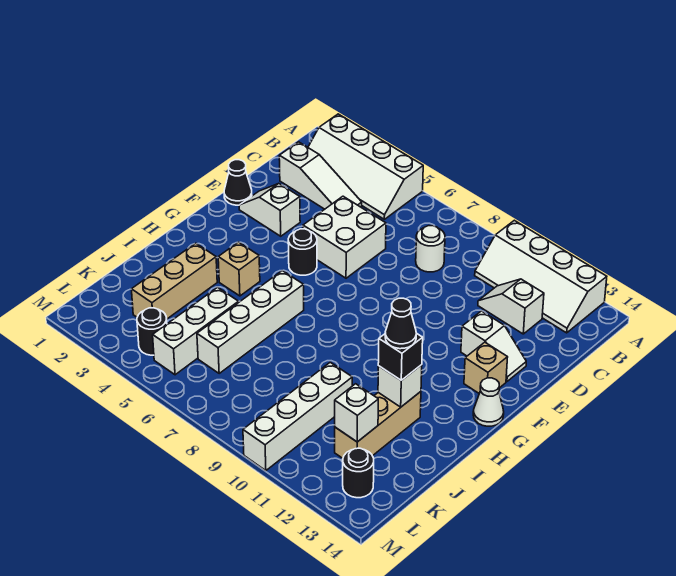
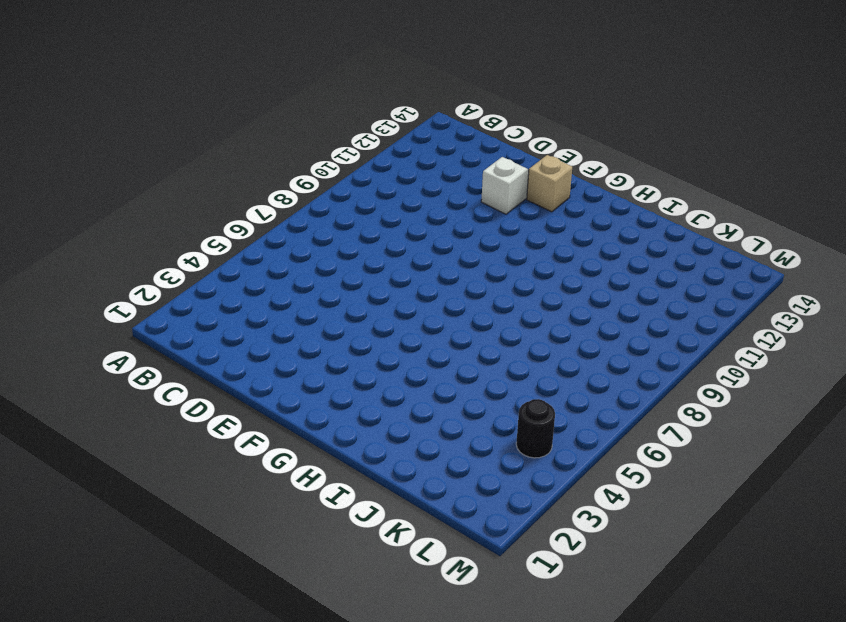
none -> white 2x4 slope [308,114,423,219]
none -> white 2x4 slope [475,220,607,333]
none -> white 1x3 slope [279,142,362,209]

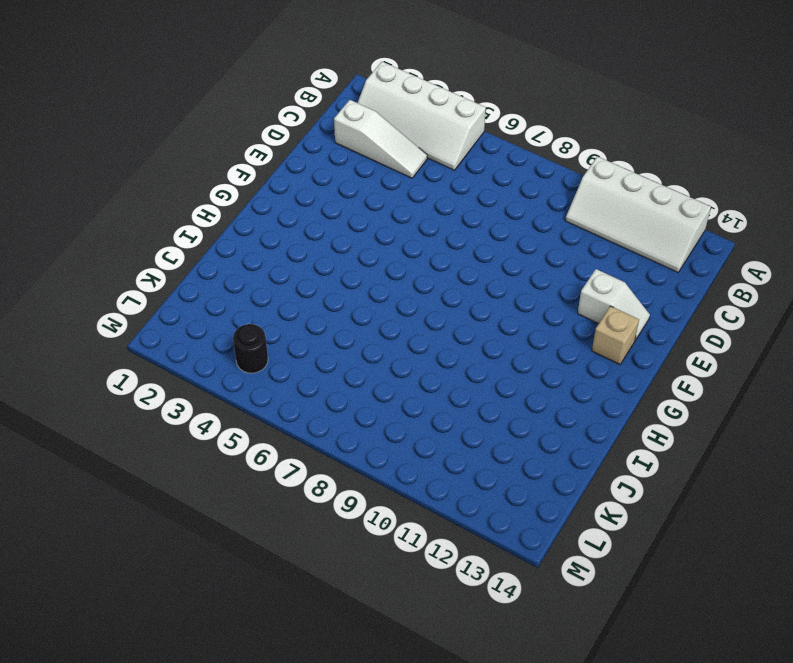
none -> white 1x1 round brick [416,226,445,272]
none -> white 1x2 slope [478,279,544,334]
none -> white 2x2 brick [303,196,386,278]

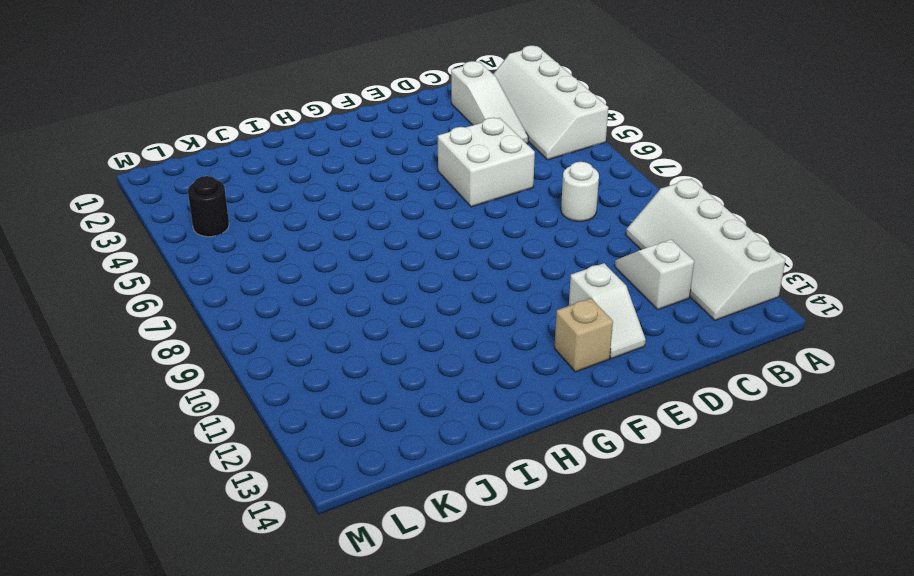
none -> black 1x1 cone [224,160,252,205]
none -> white 1x2 slope [239,183,300,236]
none -> black 1x1 round brick [288,229,317,275]

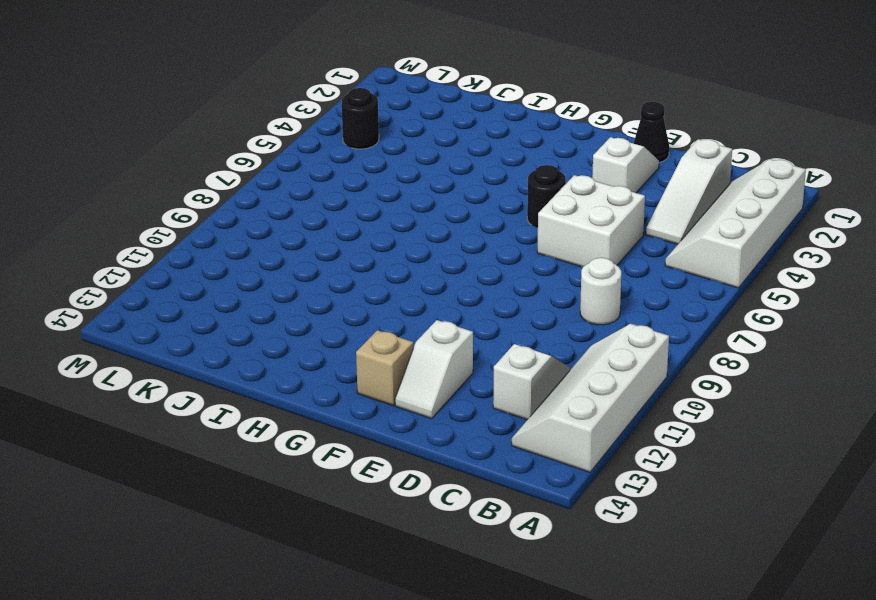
none -> white 1x1 cone [473,378,504,426]
none -> tan 1x1 brick [218,242,260,296]
none -> white 1x4 brick [197,271,304,373]

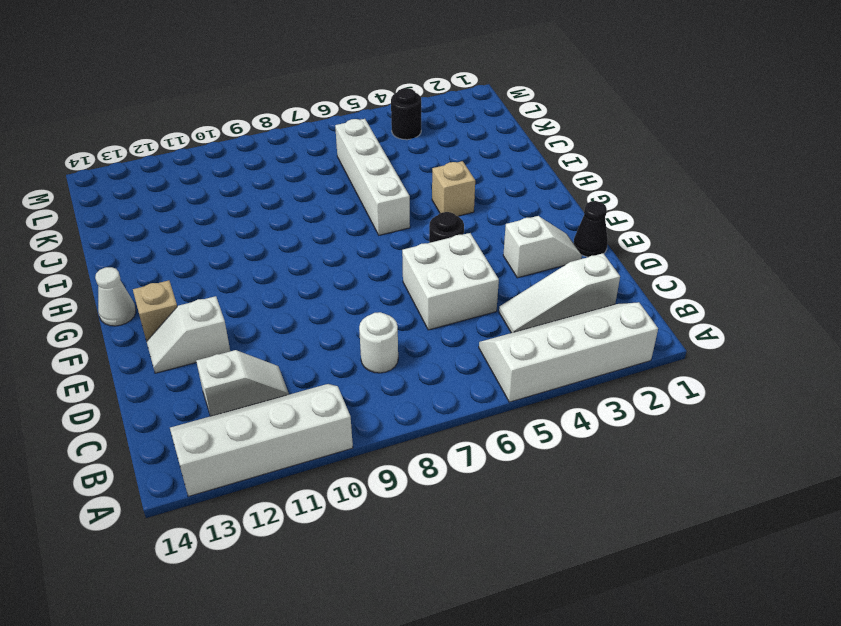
none -> tan 1x3 brick [131,243,217,319]
none -> tan 1x3 brick [335,392,421,458]
none -> white 1x3 brick [153,287,239,375]

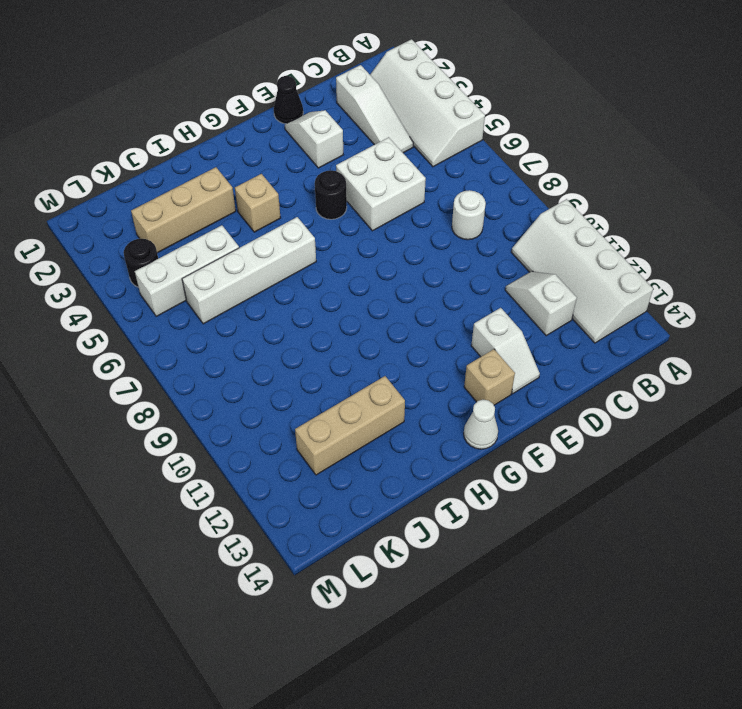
none -> white 1x4 brick [243,362,352,471]
none -> black 1x1 round brick [343,448,374,498]
none -> white 1x1 brick [378,365,422,407]

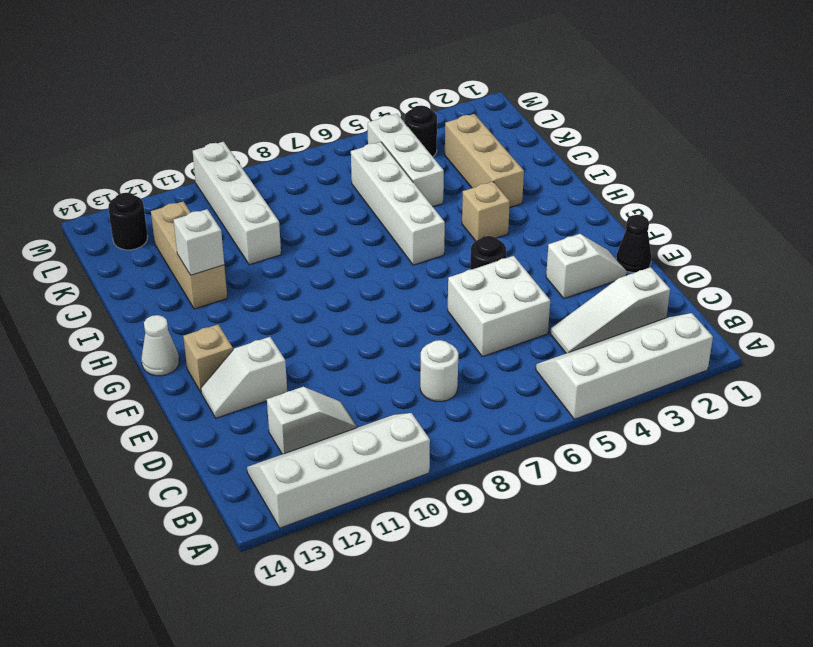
none -> white 1x1 brick [335,384,378,442]
none -> black 1x1 brick [378,333,423,380]
none -> black 1x1 cone [385,298,416,349]

